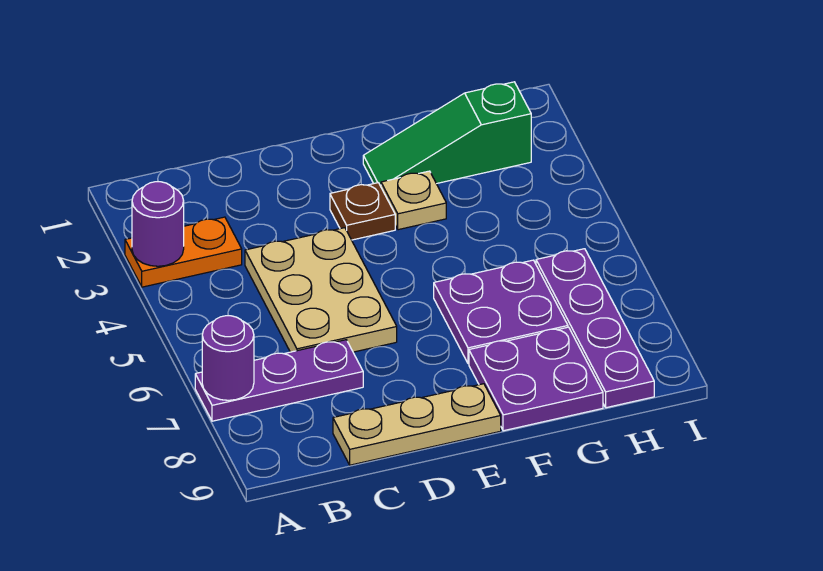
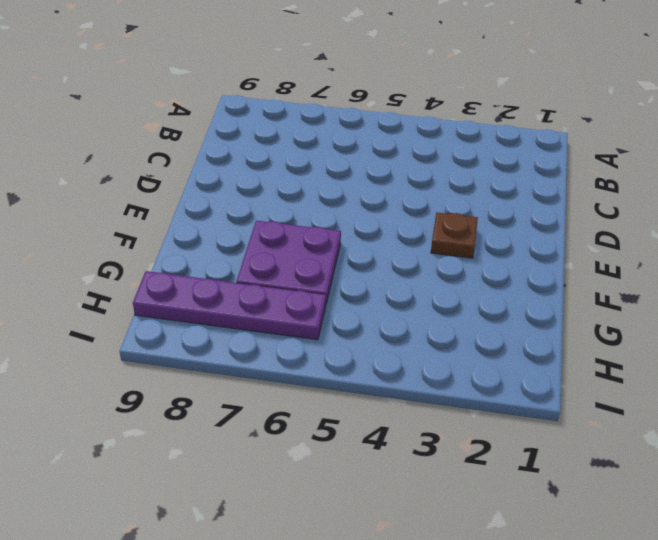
none -> orange 1x2 plate [125,217,242,287]
none -> purple 1x3 plate [195,340,363,421]
none -> tan 2x3 plate [245,228,397,352]

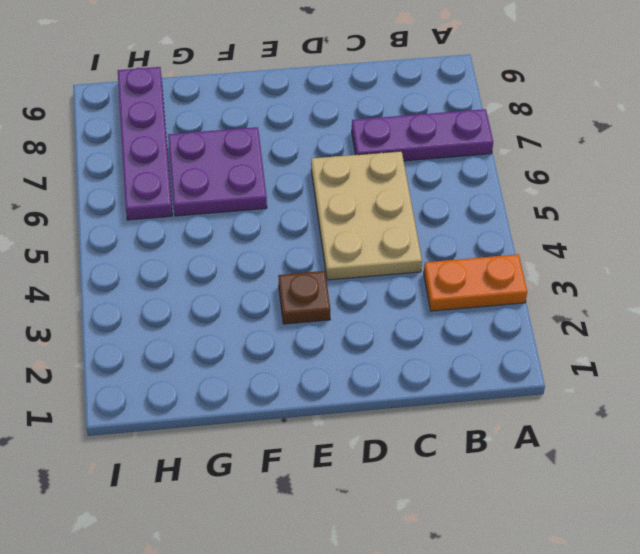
none -> tan 1x3 plate [333,384,501,465]
none -> green 1x3 slope [363,82,531,186]
none -> tan 1x1 plate [381,171,446,230]

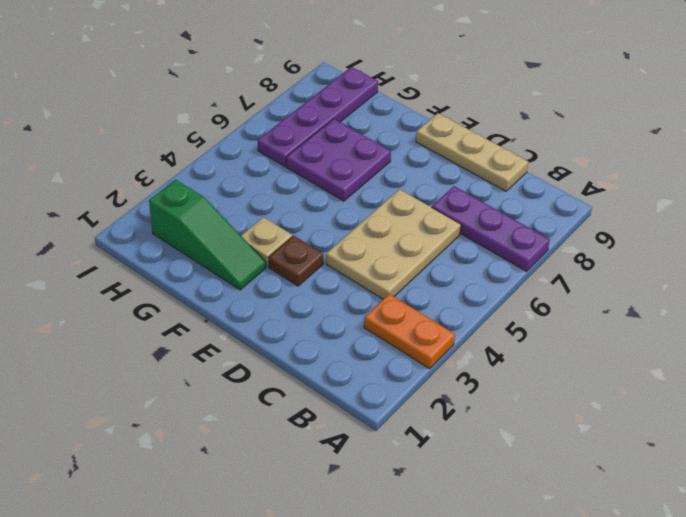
none -> purple 2x2 plate [469,327,603,431]
none -> purple 1x1 round brick [132,182,184,266]
none -> purple 1x1 round brick [202,316,254,400]

